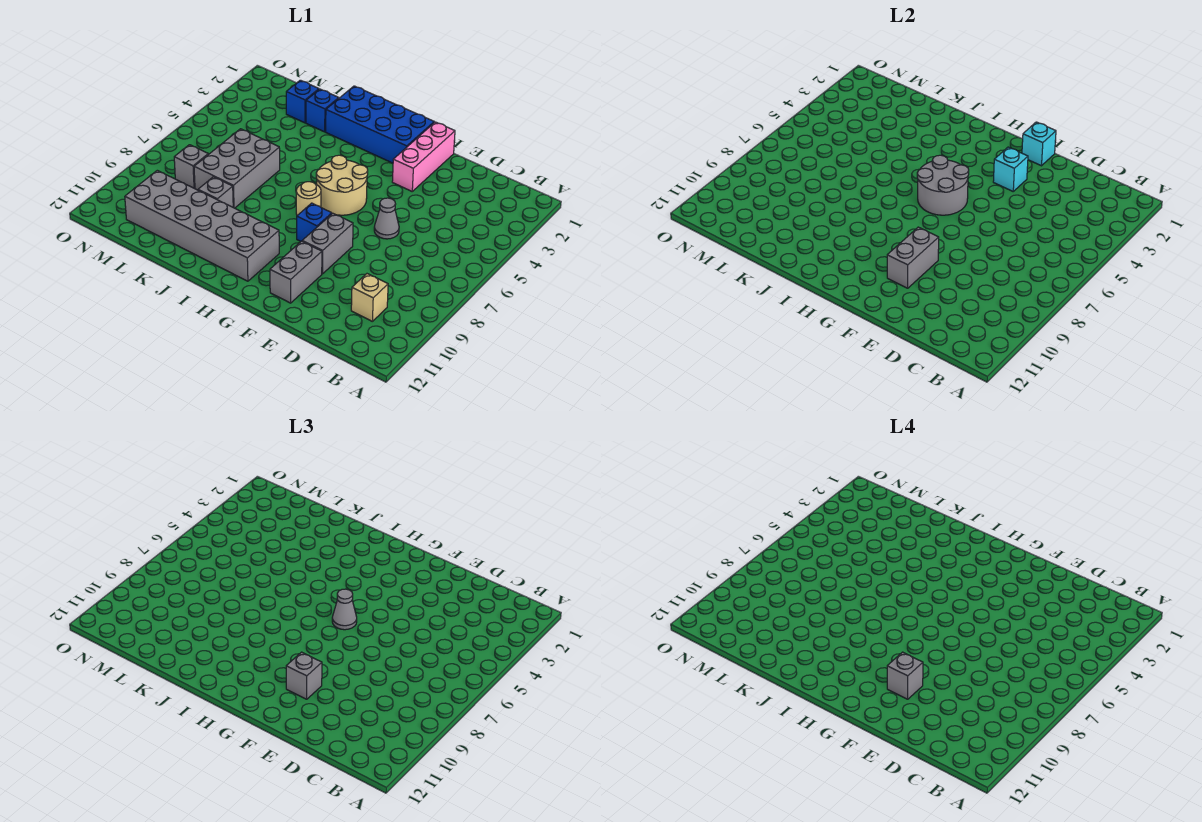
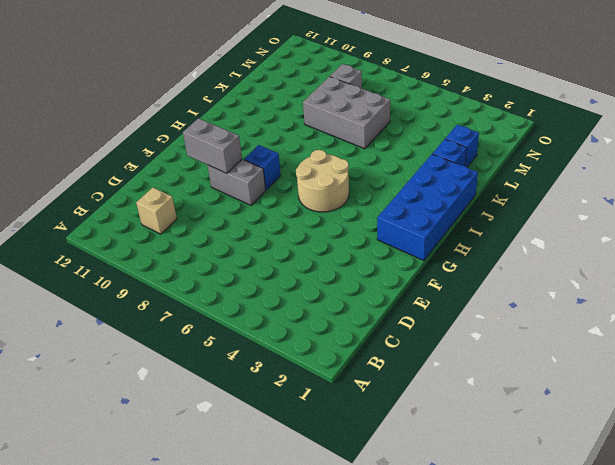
none -> grey 1x1 cone [374,198,399,239]
none -> pink 1x3 brick [392,122,455,191]
none -> grey 1x2 brick [270,241,322,303]

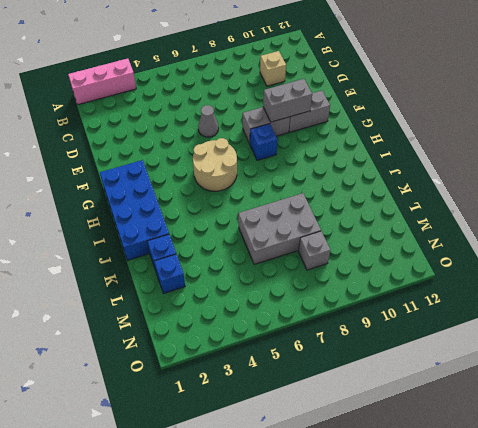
pink 1x3 brick [68,59,136,105] -> pink 1x3 brick moved to [392,122,455,191]
none -> tan 1x1 round brick [296,182,321,215]
none -> grey 2x6 brick [125,170,279,281]
none -> grey 1x1 brick [198,177,233,207]

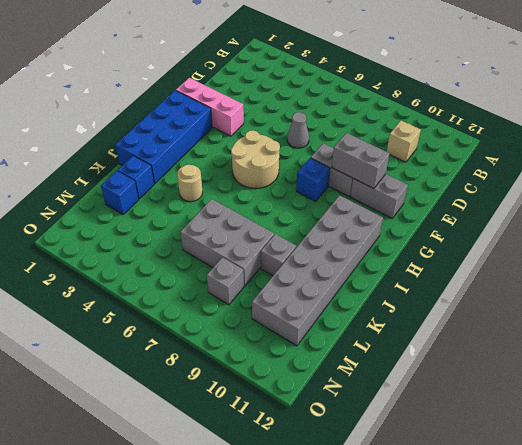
tan 1x1 round brick [177,165,203,202] -> tan 1x1 round brick moved to [296,182,321,215]
none -> cyan 1x1 brick [1022,122,1056,166]
none -> cyan 1x1 brick [993,147,1028,191]
none -> grey 2x2 round brick [917,155,969,215]

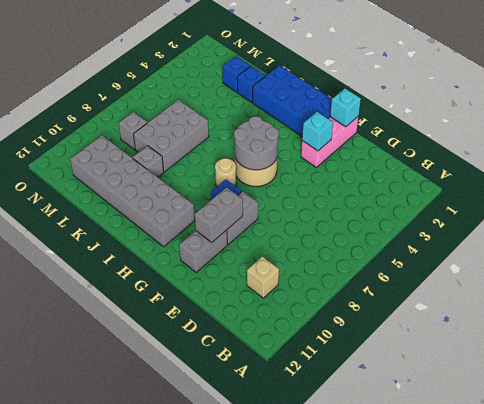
none -> grey 1x1 cone [374,198,399,239]
none -> grey 1x1 brick [286,652,322,699]
none -> grey 1x1 cone [332,589,357,630]

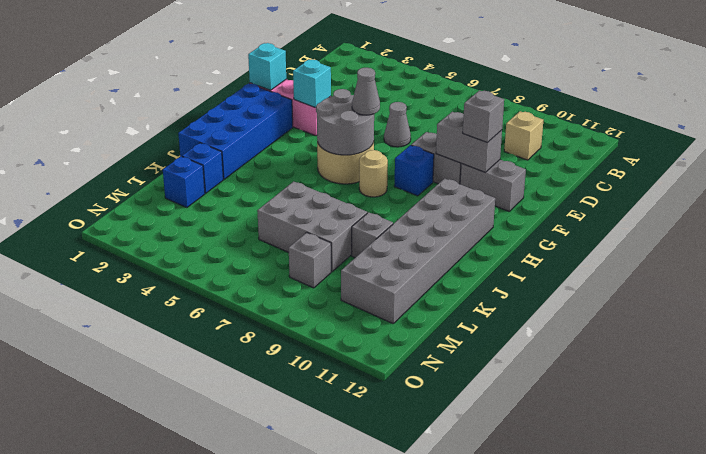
none -> grey 1x1 brick [887,652,923,699]

